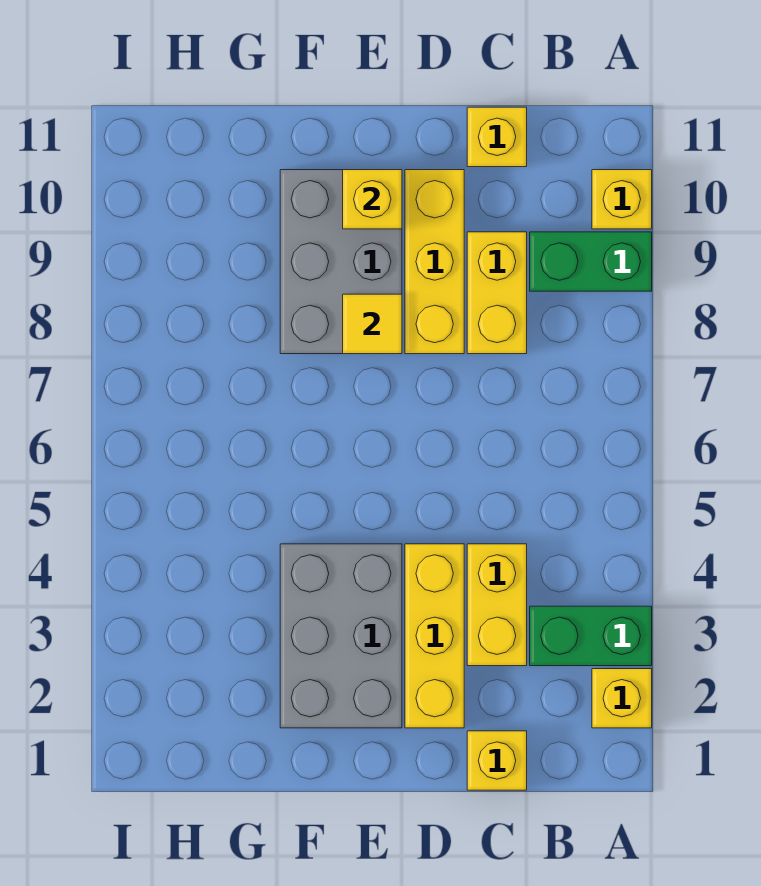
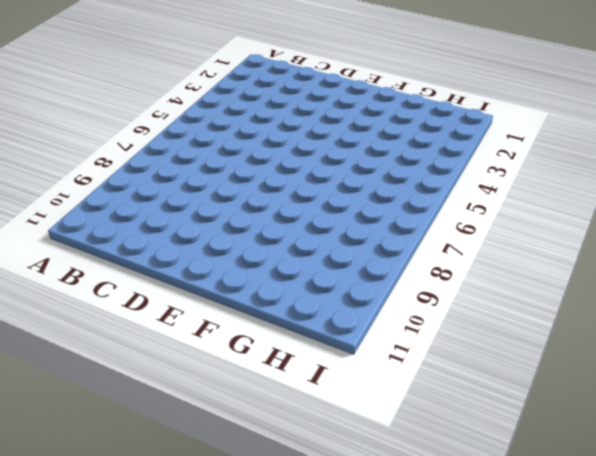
none -> yellow 1x1 brick [592,669,652,728]
none -> green 1x2 brick [530,606,652,666]
none -> green 1x2 brick [530,232,652,291]

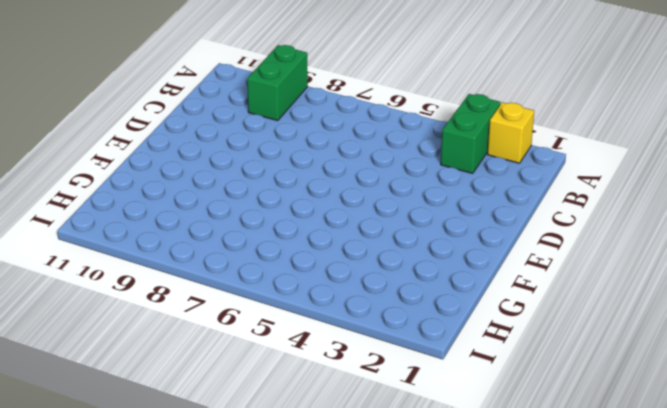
none -> yellow 1x1 brick [592,170,652,229]
none -> yellow 1x1 brick [467,731,527,790]
none -> yellow 1x2 brick [467,544,527,666]

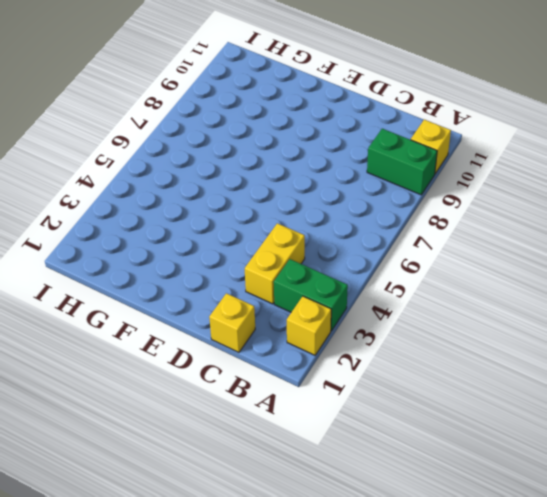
none -> yellow 1x2 brick [467,232,527,354]
none -> yellow 1x1 brick [467,107,527,167]
none -> yellow 1x3 brick [405,544,464,728]

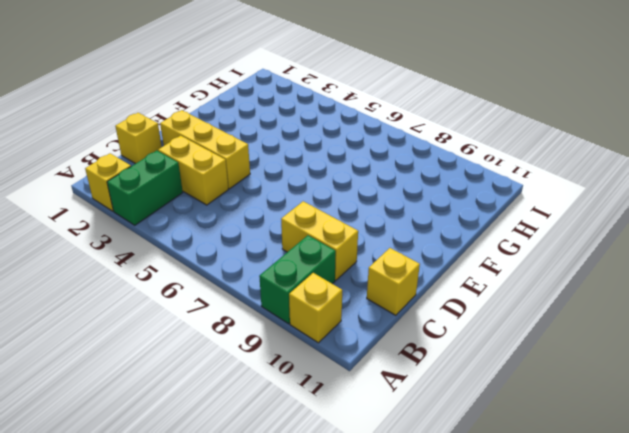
none -> yellow 1x3 brick [405,170,464,354]
none -> grey 2x3 brick [280,544,402,728]
none -> grey 2x3 brick [280,170,402,354]

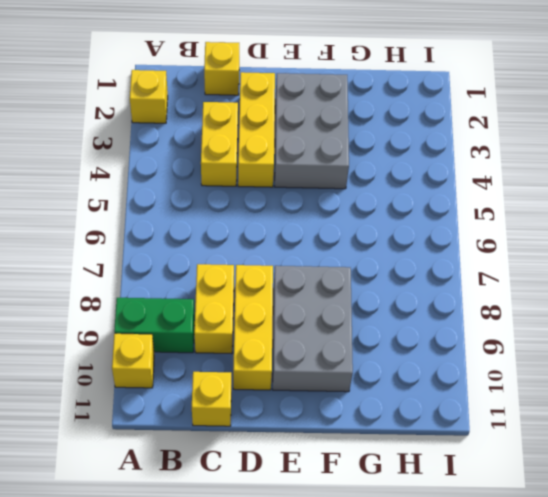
none -> green 1x2 brick [530,606,652,666]
none -> yellow 1x1 tile [343,294,402,354]
none -> yellow 1x1 brick [343,170,402,229]

